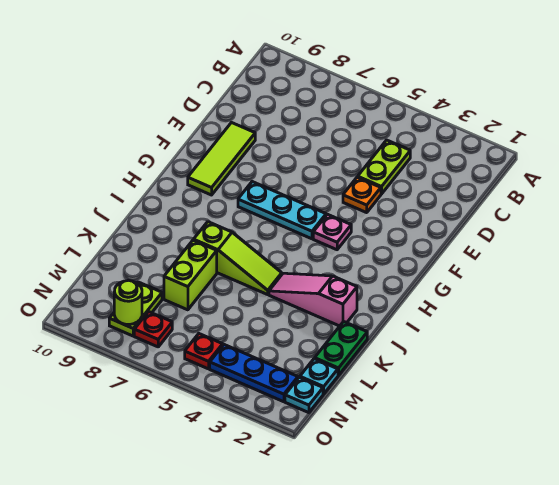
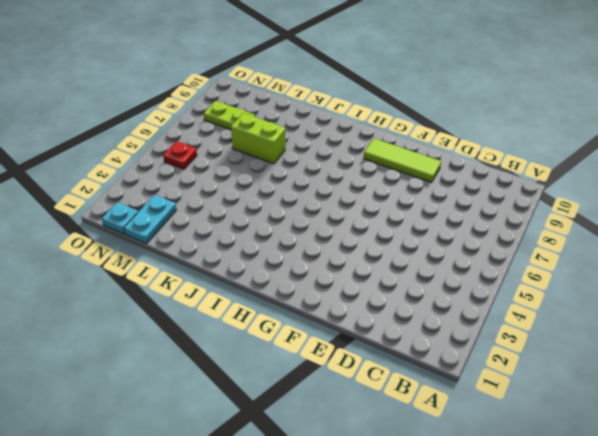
cyan 1x2 plate [124,195,176,244] -> cyan 1x1 plate [300,359,338,394]
none -> lime 1x2 plate [358,140,410,194]
none -> orange 1x1 plate [343,177,381,213]
none -> pink 1x1 plate [313,214,351,250]

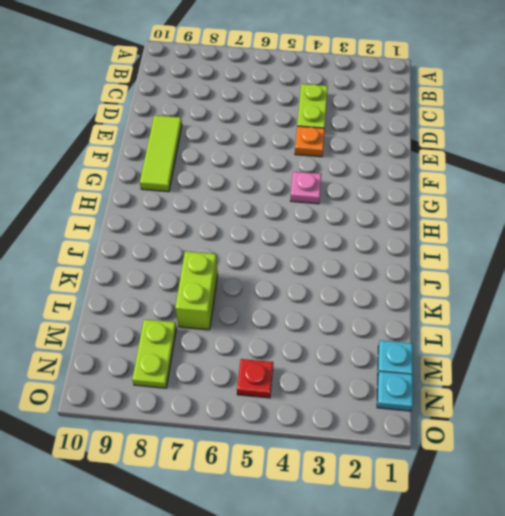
none -> cyan 1x3 plate [238,182,326,239]
none -> pink 1x3 slope [269,273,357,326]
none -> lime 1x3 slope [194,222,282,295]

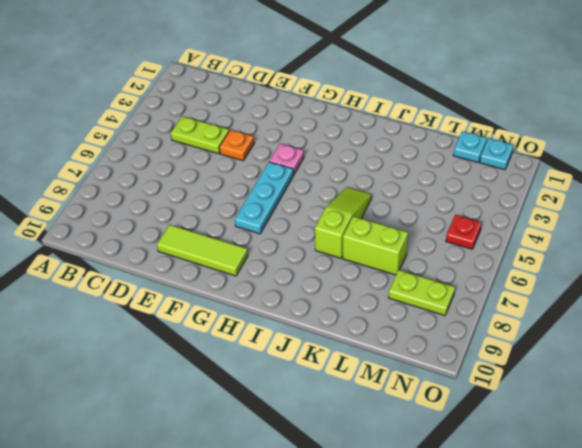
none -> pink 1x3 slope [269,273,357,326]
none -> green 1x2 plate [315,322,367,376]
none -> blue 1x3 plate [210,345,298,402]

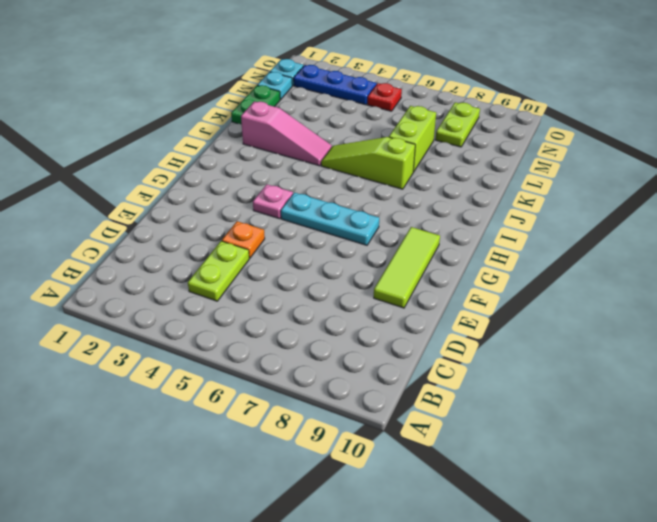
none -> red 1x1 plate [134,312,172,347]
none -> lime 1x1 round brick [114,280,142,325]

